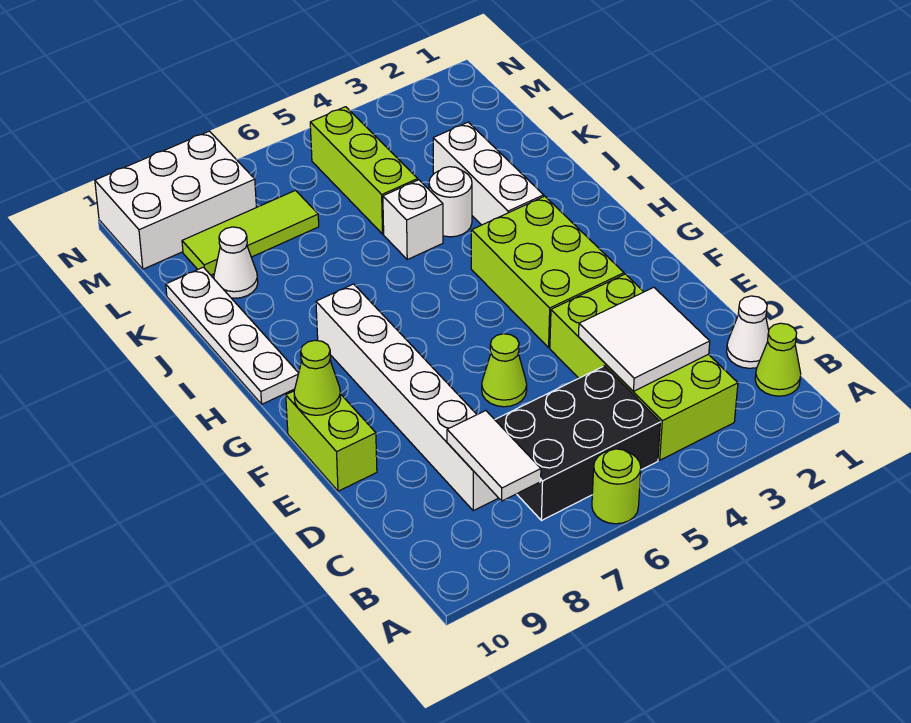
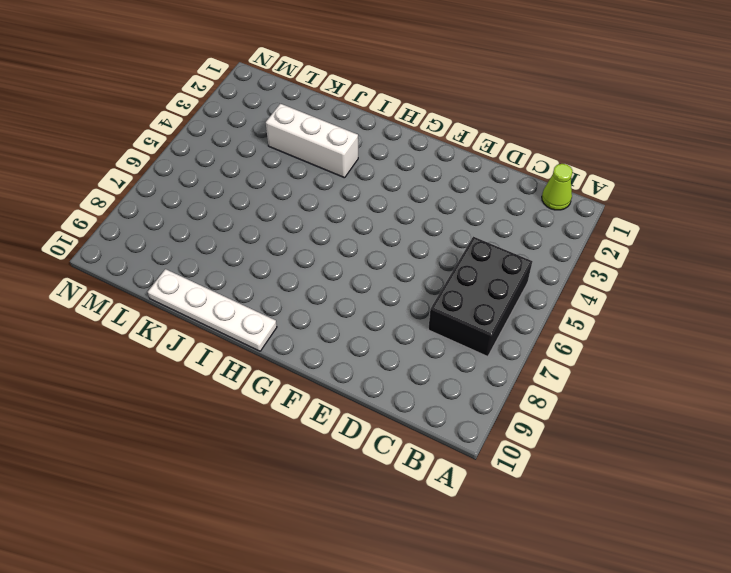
none -> lime 1x1 round brick [592,449,641,524]
none -> lime 2x4 brick [550,274,738,460]
none -> white 1x1 cone [727,296,769,368]

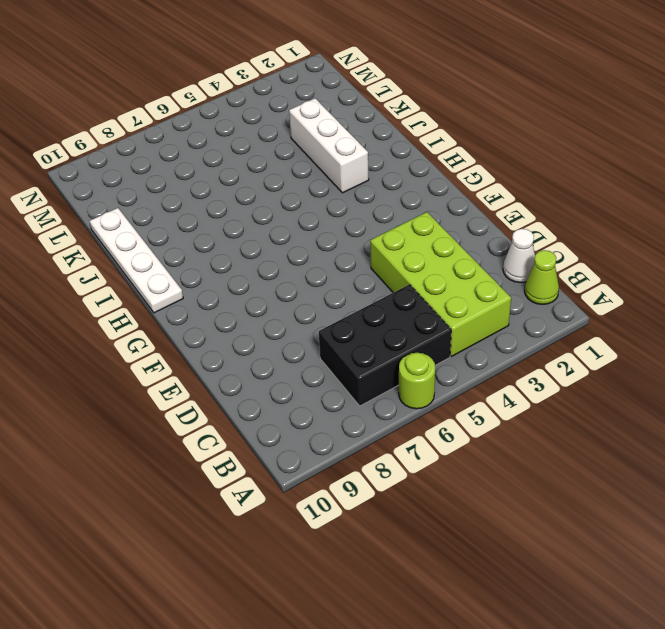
none -> white 1x6 brick [316,284,498,511]
none -> lime 1x1 cone [482,334,527,407]
none -> lime 1x2 brick [286,391,377,491]

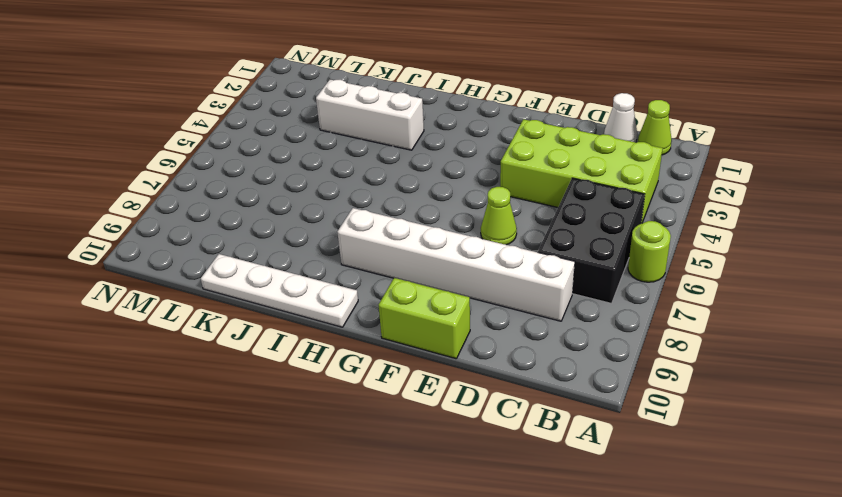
none -> lime 2x3 brick [471,196,624,347]
none -> white 1x1 round brick [429,167,472,237]
none -> white 1x1 brick [383,180,443,260]

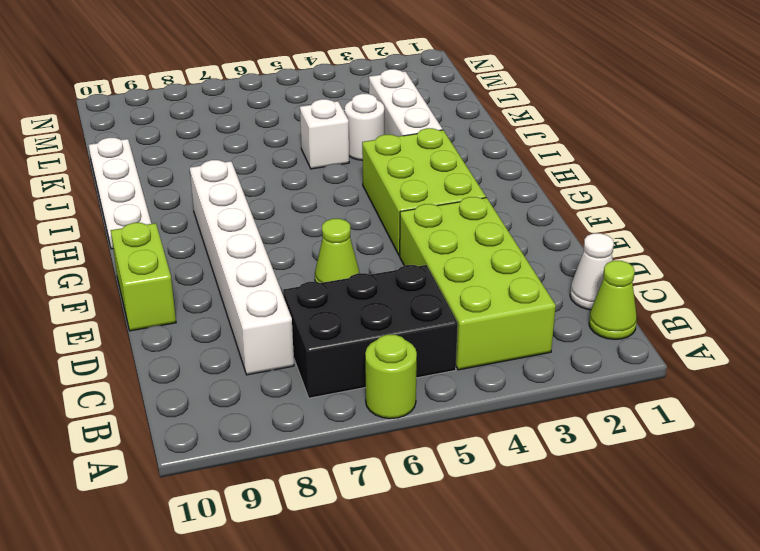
none -> lime 1x3 brick [310,107,418,234]
none -> white 1x1 cone [214,227,258,298]
none -> lime 1x3 tile [182,190,319,275]

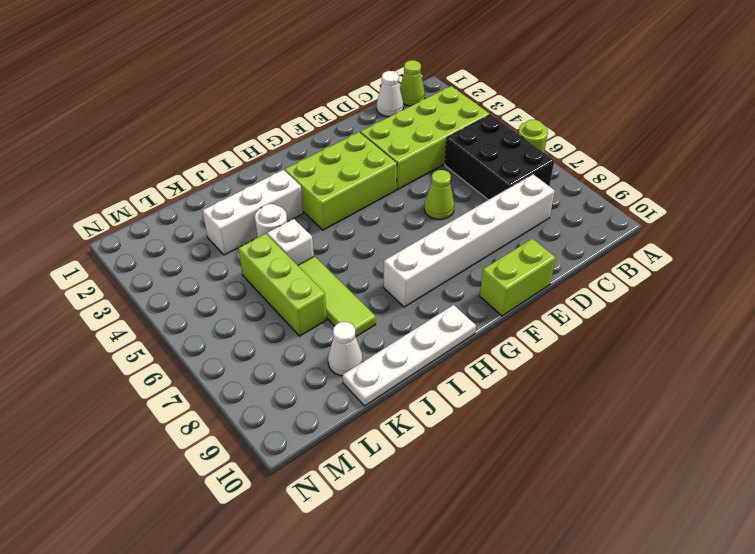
lime 1x3 tile [298,256,376,337] -> lime 1x3 tile moved to [182,190,319,275]
lime 1x3 brick [238,234,327,336] -> lime 1x3 brick turned to [310,107,418,234]
none -> white 2x3 brick [95,131,256,269]
none -> white 1x2 tile [447,411,541,501]
none -> white 2x2 tile [578,287,710,391]

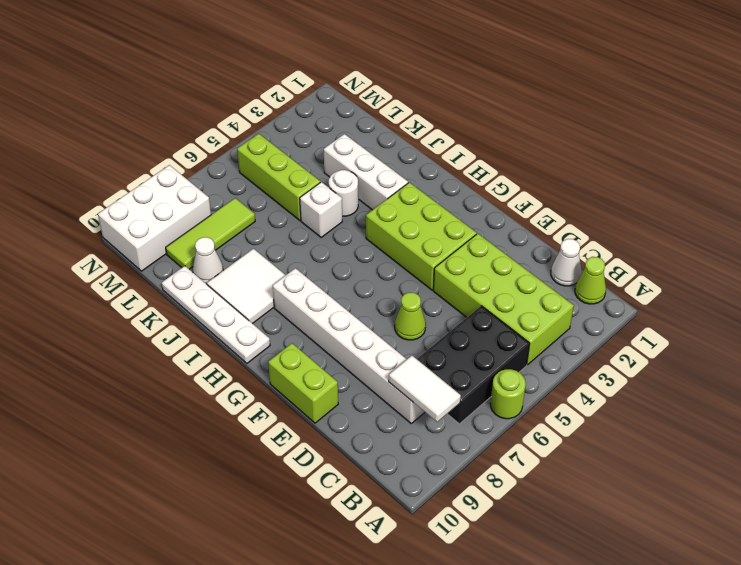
white 2x2 tile [207,249,285,324] -> white 2x2 tile moved to [578,287,710,391]
none -> lime 1x1 cone [294,340,341,415]

